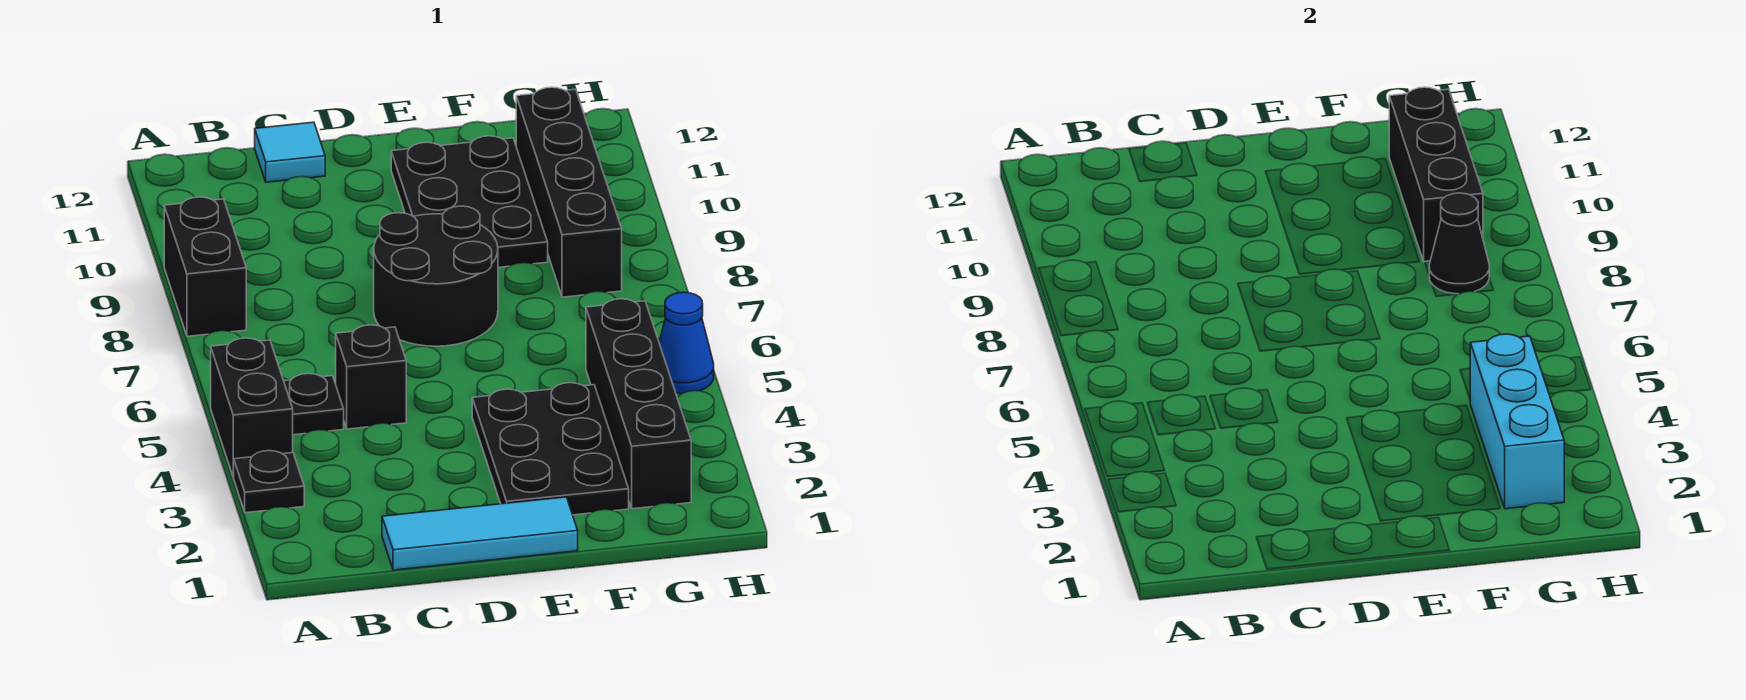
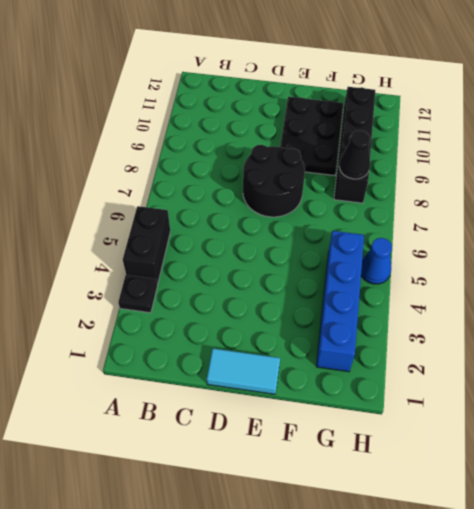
cyan 1x2 tile [207,349,280,394] -> cyan 1x3 tile [382,497,578,570]
blue 1x4 brick [316,231,364,372] -> black 1x4 brick [586,299,691,509]
none -> black 1x2 brick [164,197,246,336]
none -> black 1x1 plate [284,374,344,435]
none -> black 1x1 brick [336,325,406,429]

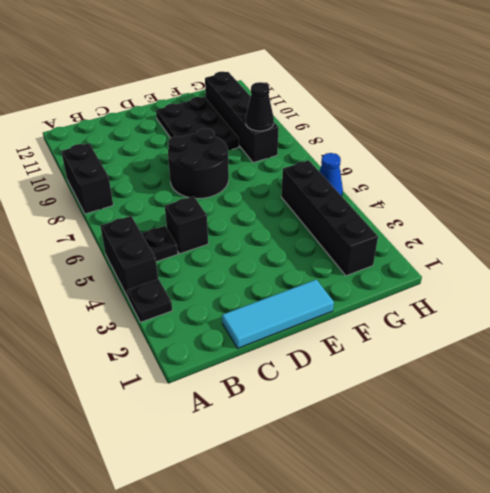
none -> cyan 1x1 tile [255,122,325,182]
none -> black 2x3 plate [472,383,629,515]
none -> cyan 1x3 brick [1470,334,1564,509]

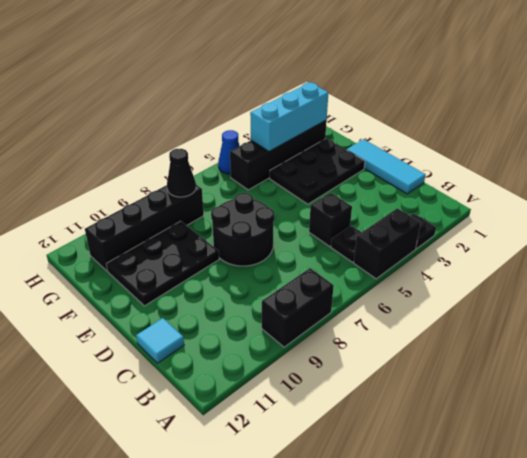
none -> black 1x3 brick [1389,87,1483,262]

